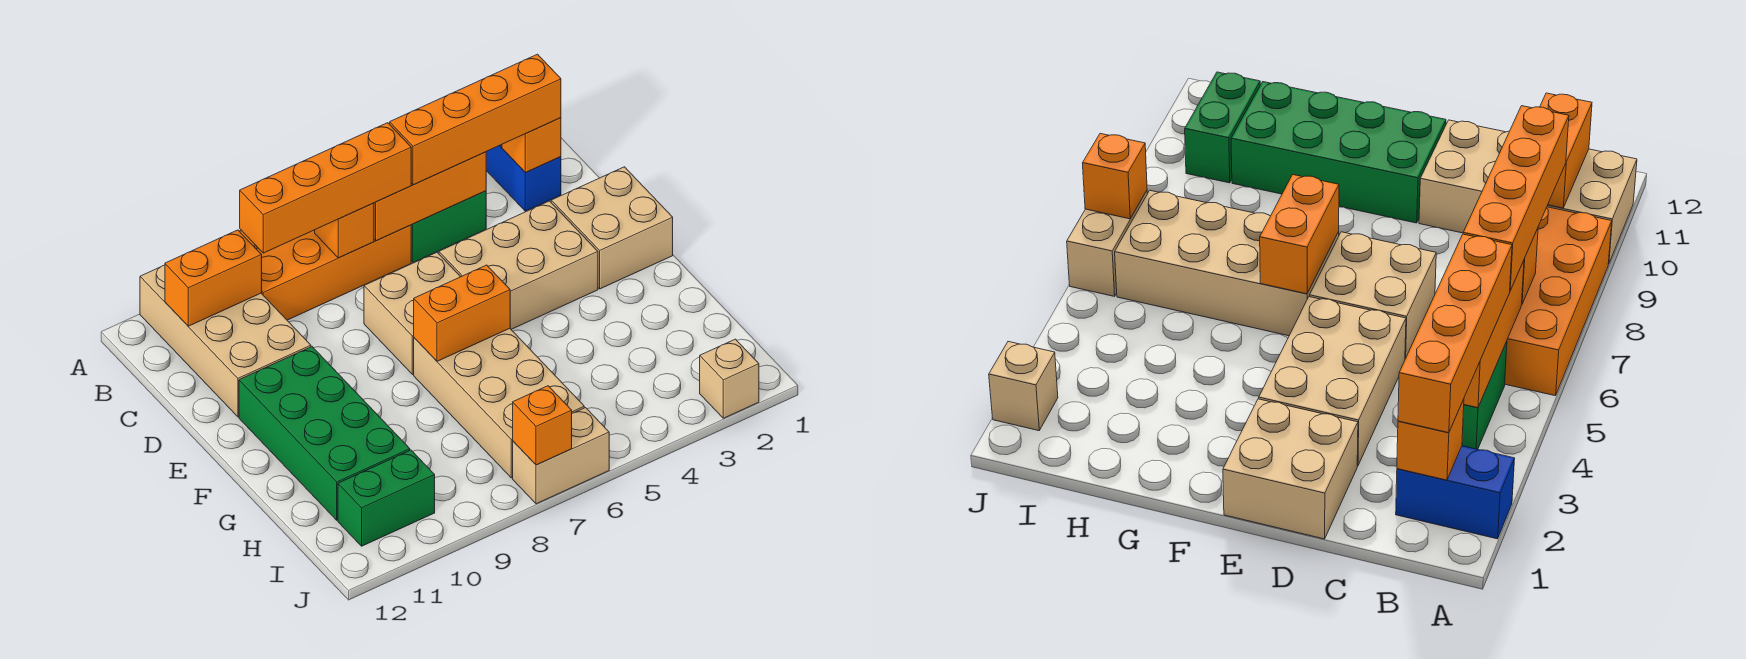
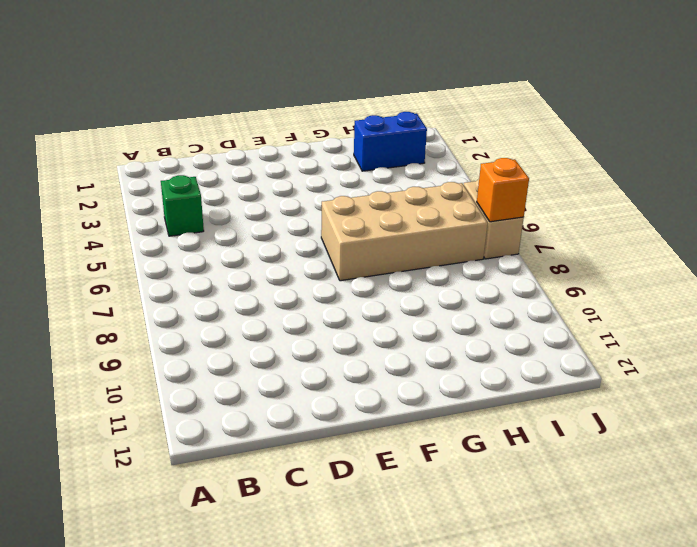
green 1x1 brick [161,175,204,236] -> green 1x2 brick [411,191,486,263]
blue 1x2 brick [354,112,427,171] -> blue 1x2 brick moved to [486,145,561,211]
none -> orange 2x4 brick [240,225,411,320]
none -> tan 2x4 brick [140,265,311,417]
none -> tan 2x2 brick [551,167,673,289]

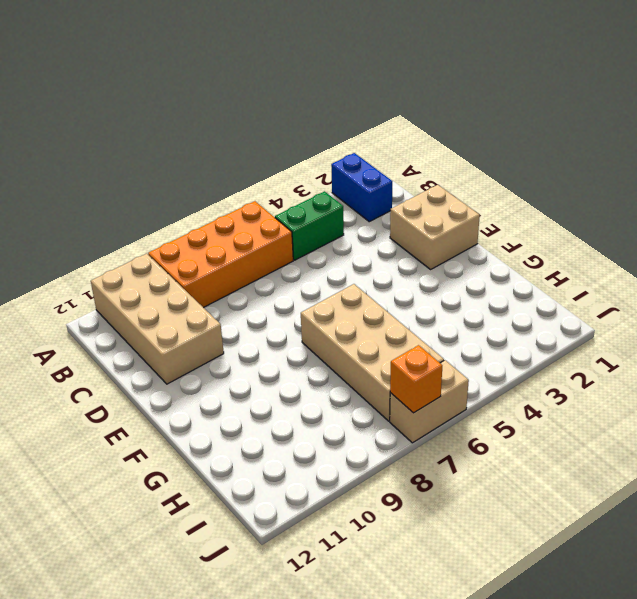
none -> tan 2x3 brick [439,201,598,329]
none -> tan 2x2 brick [364,252,460,374]
none -> green 2x4 brick [239,347,410,520]

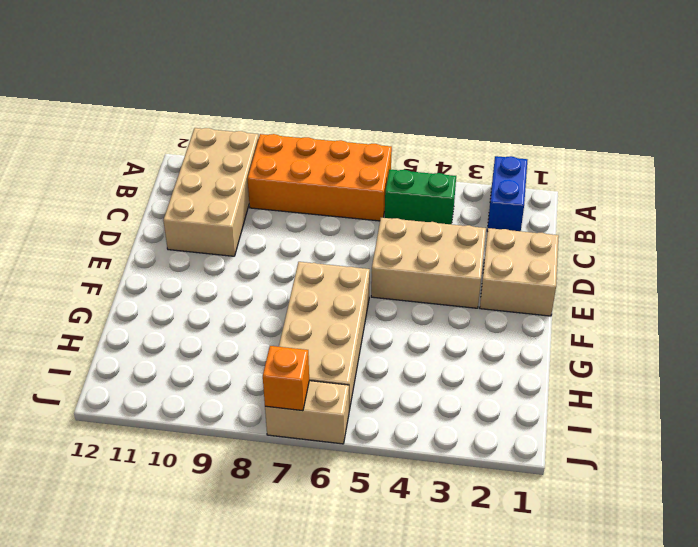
none -> tan 2x2 brick [364,252,460,374]
none -> green 2x4 brick [239,347,410,520]
none -> green 1x2 brick [338,450,435,546]

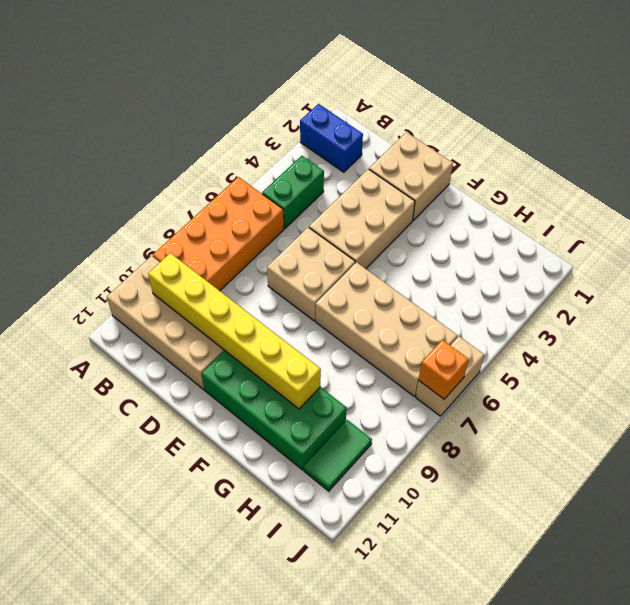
yellow 1x6 brick [148,253,321,409] -> orange 1x2 brick [165,230,262,326]
green 1x2 tile [304,420,372,491] -> green 1x2 brick [338,450,435,546]
none -> tan 1x1 brick [700,339,759,418]
none -> orange 1x1 brick [502,118,561,173]
none -> orange 1x3 brick [374,152,486,241]

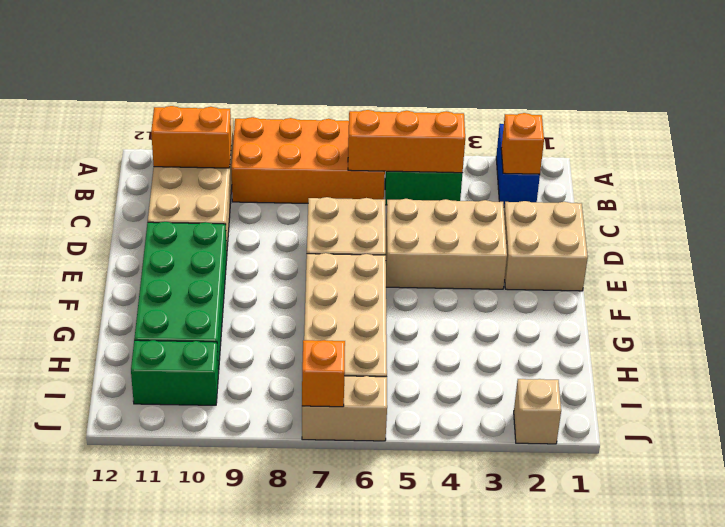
none -> orange 1x1 brick [315,203,374,258]
none -> orange 1x2 brick [414,265,510,361]
none -> orange 1x4 brick [390,54,561,185]

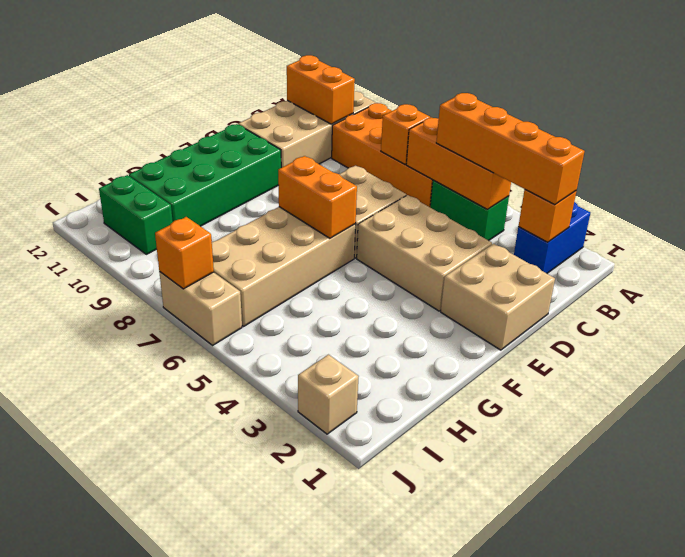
none -> orange 1x4 brick [240,123,411,253]

